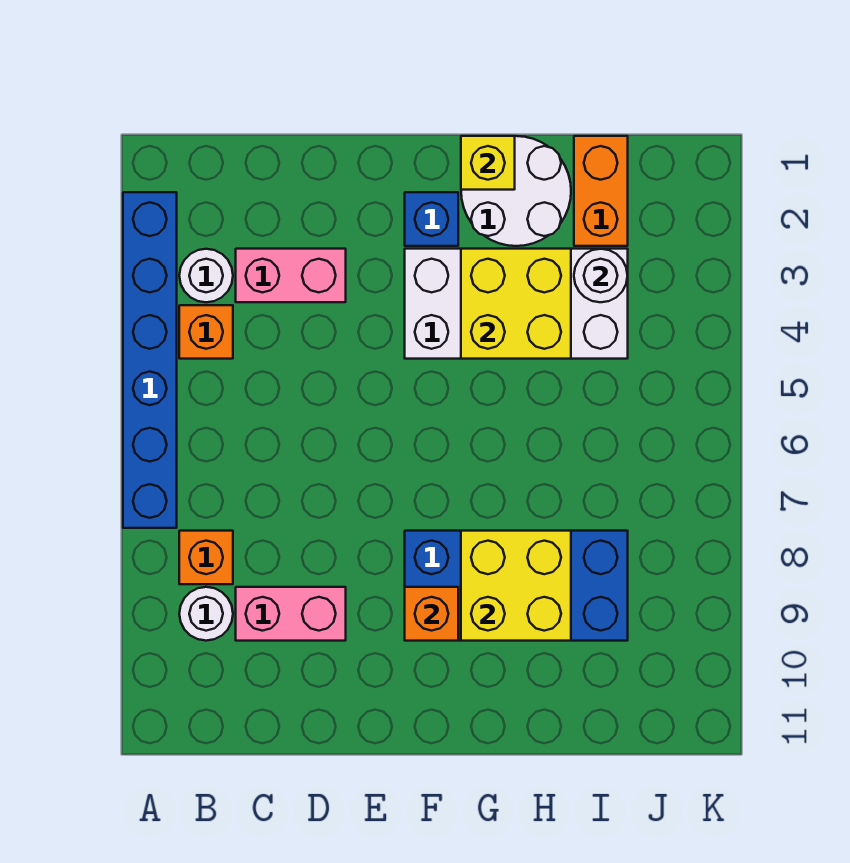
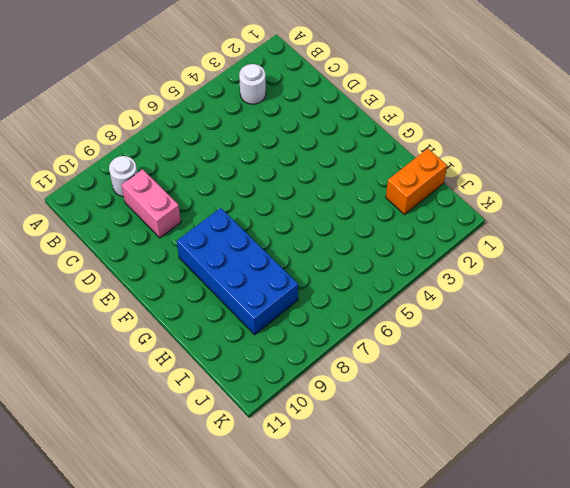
none -> blue 1x6 brick [123,192,177,528]
none -> orange 1x1 brick [179,305,233,359]
none -> orange 1x1 brick [179,531,233,584]

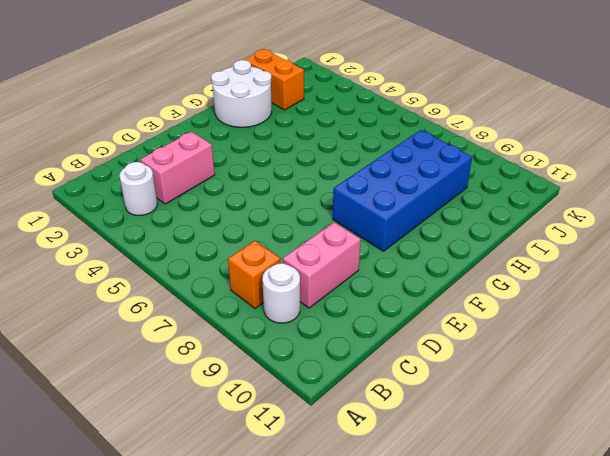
none -> blue 1x6 brick [123,192,177,528]
none -> orange 1x1 brick [179,305,233,359]
none -> blue 1x1 brick [405,192,458,246]

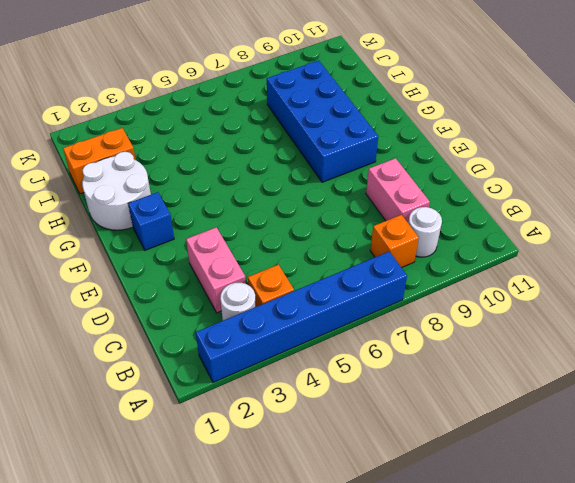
none -> white 2x4 brick [405,249,628,359]
none -> orange 1x1 brick [405,587,458,641]
none -> yellow 1x1 brick [461,136,515,190]

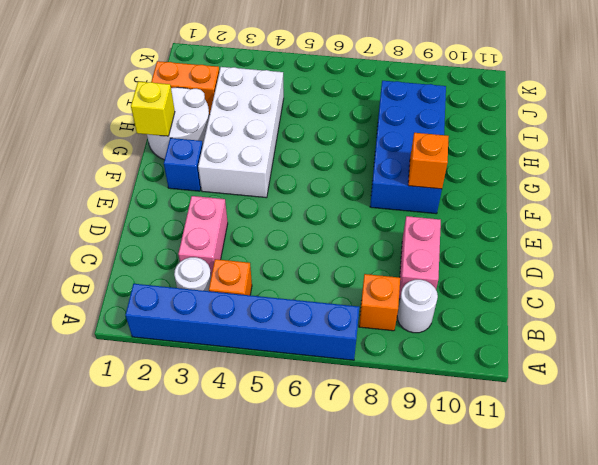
none -> yellow 2x2 brick [461,249,571,359]
none -> yellow 2x2 brick [461,531,571,641]
none -> white 1x1 round brick [574,249,627,302]

